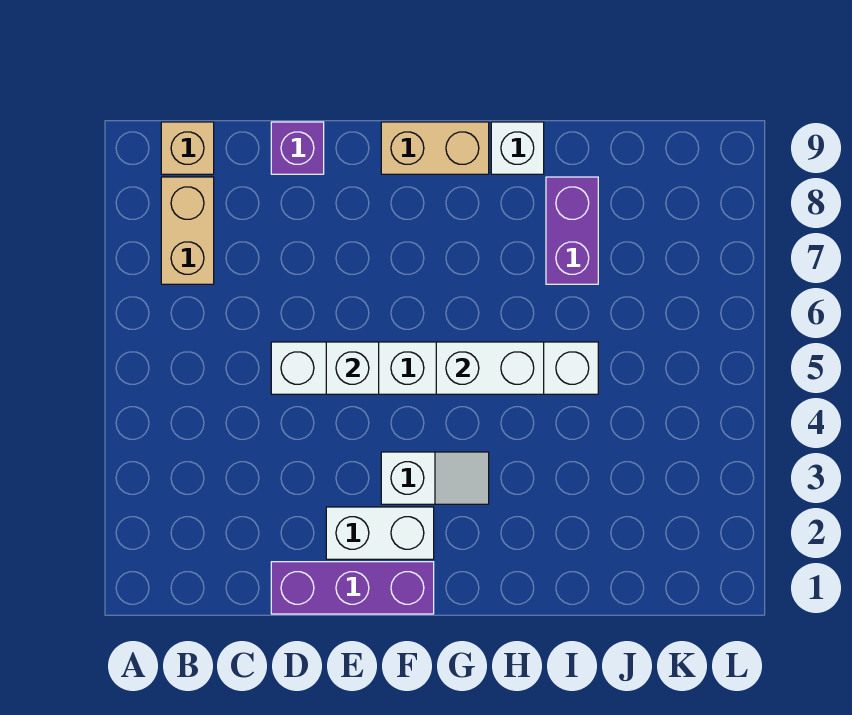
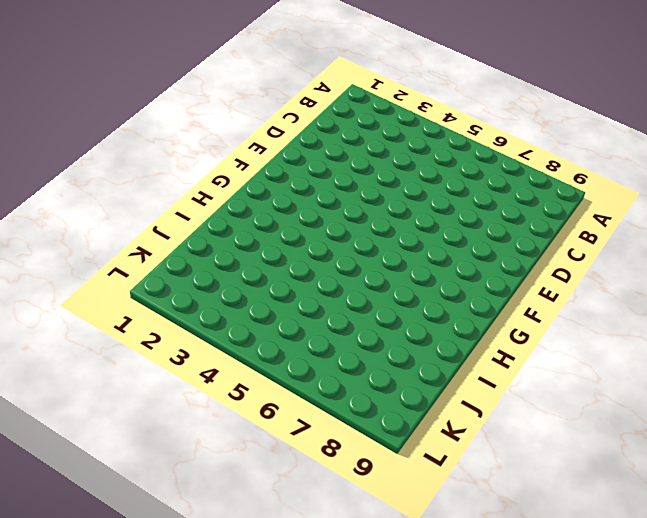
none -> tan 1x2 brick [161,177,214,284]
none -> tan 1x1 brick [161,122,214,174]
none -> purple 1x3 brick [271,562,434,614]

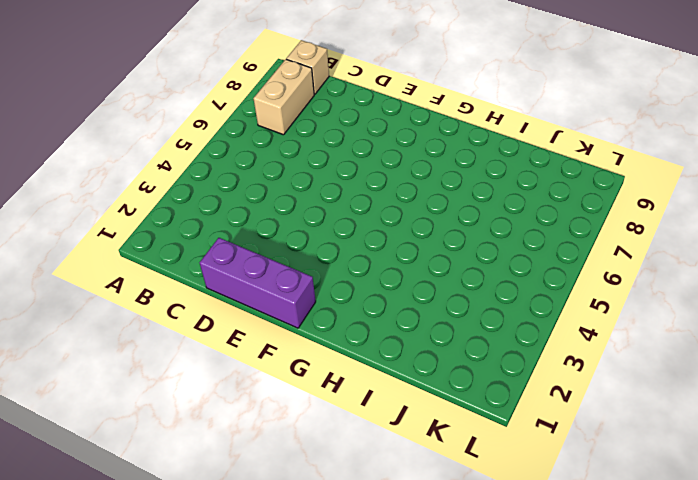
none -> white 1x6 brick [271,342,598,394]
none -> purple 1x1 brick [271,122,324,174]
none -> white 1x2 brick [326,507,434,559]

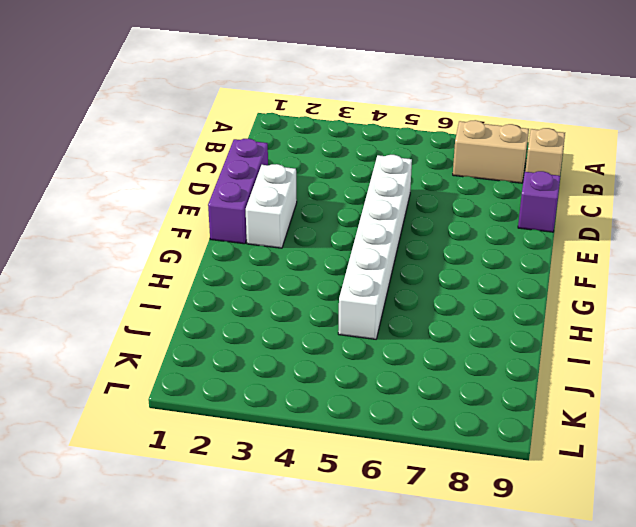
none -> white 1x2 slope [381,452,489,504]
none -> tan 1x2 brick [381,122,489,174]
none -> white 1x1 brick [491,122,544,174]

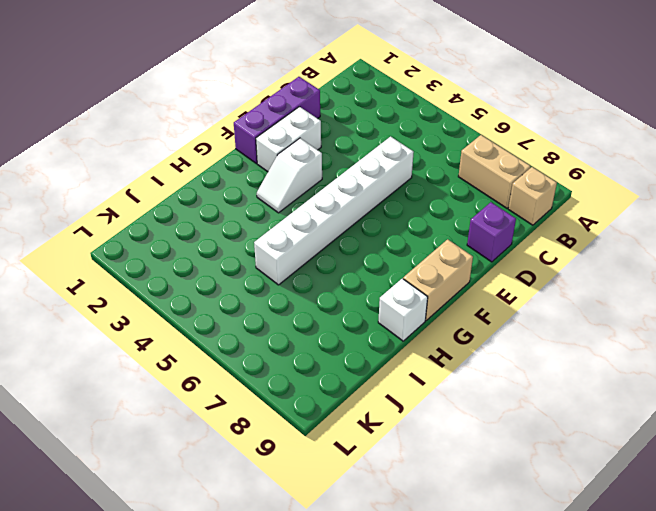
none -> purple 1x2 brick [546,177,598,284]
none -> white 1x1 brick [326,342,379,394]
none -> white 1x2 brick [436,342,544,394]

